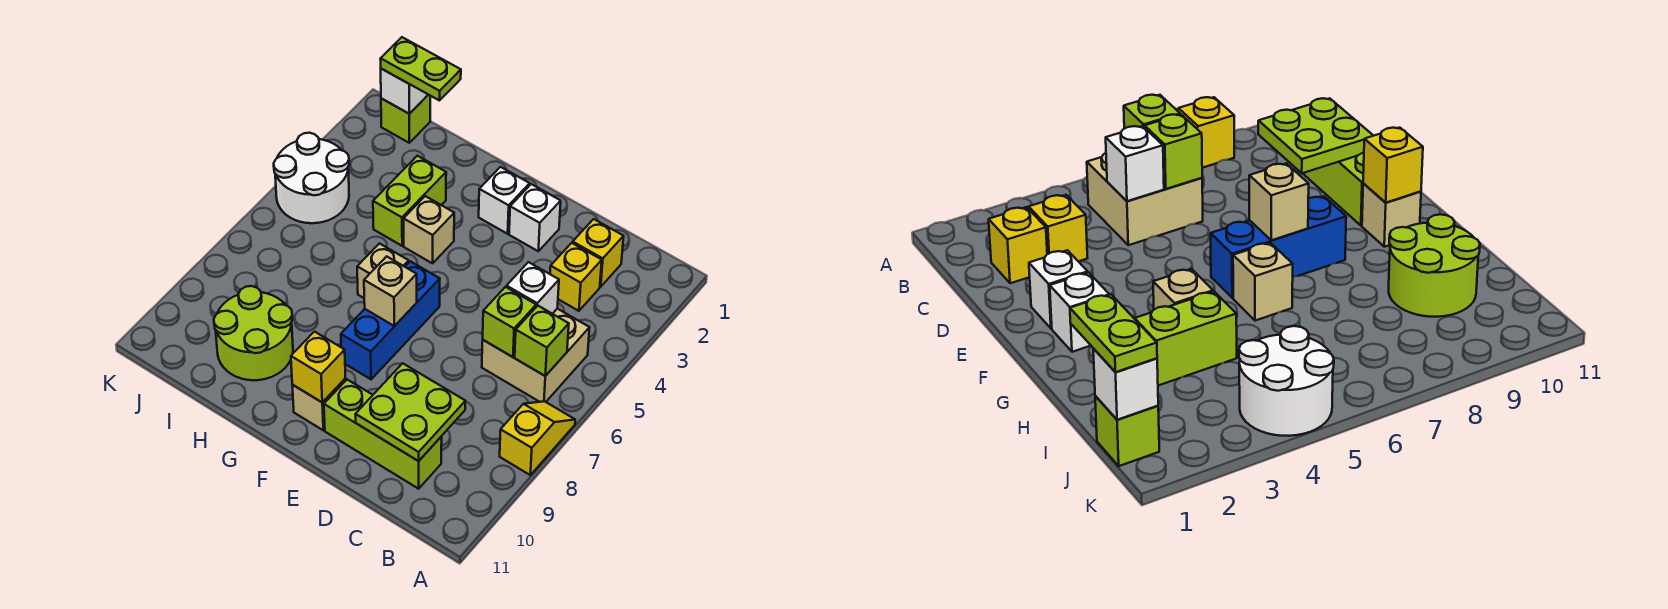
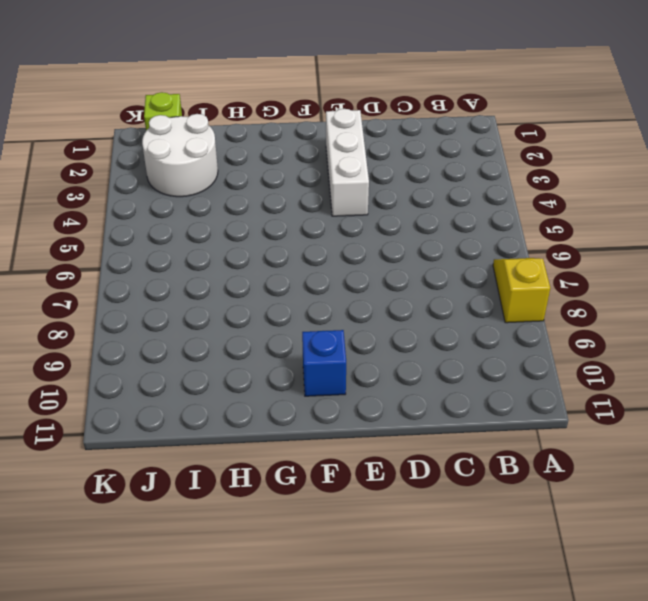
white 1x3 brick [326,109,369,216] -> white 1x1 brick [509,184,561,251]
blue 1x1 brick [302,330,346,396] -> tan 1x1 brick [292,379,346,430]
white 2x2 round brick [142,114,218,197] -> white 2x2 round brick moved to [274,133,349,223]
none -> tan 2x2 brick [482,309,590,402]
none -> yellow 1x1 brick [573,219,624,287]
none -> yellow 1x1 brick [550,243,602,311]

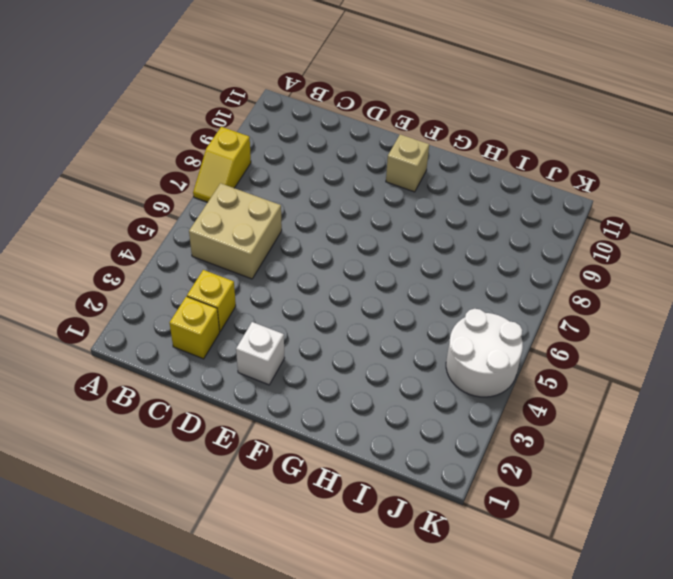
none -> lime 1x3 brick [324,380,442,489]
none -> white 1x1 brick [479,167,530,234]
none -> blue 1x3 brick [341,261,440,379]

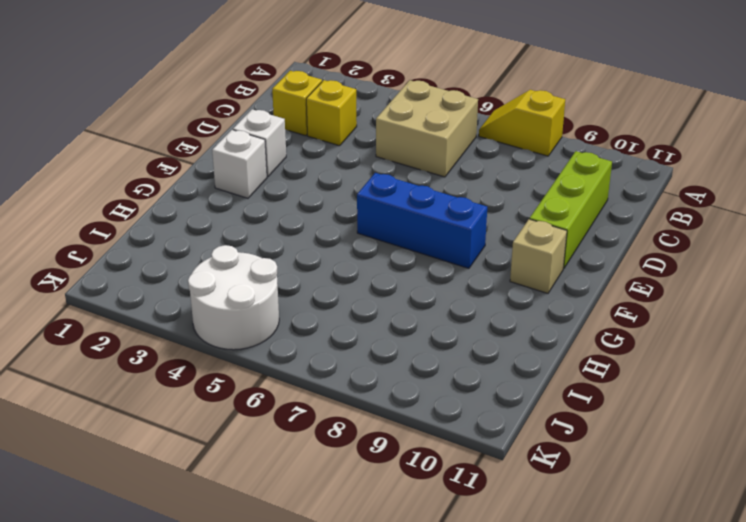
none -> tan 1x1 brick [404,196,454,263]
none -> tan 1x1 brick [357,244,409,298]
none -> lime 1x2 brick [373,156,446,246]

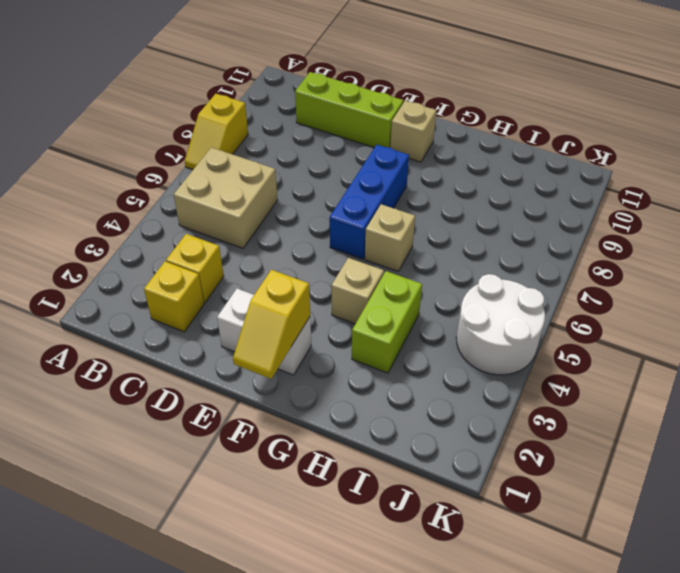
yellow 1x2 slope [233,270,310,379] -> none
none -> lime 2x2 round brick [214,286,293,380]
none -> lime 1x1 brick [381,95,430,143]
none -> lime 1x1 brick [515,306,569,376]

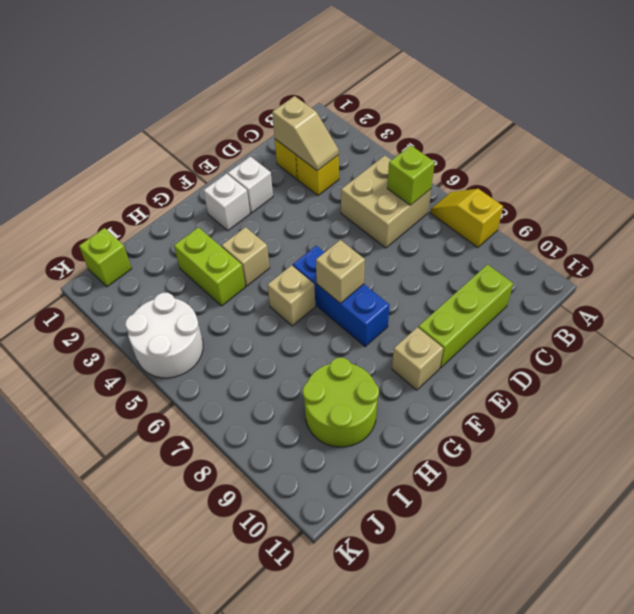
tan 1x2 slope [272,96,339,171] -> none
none -> white 1x1 brick [507,262,559,314]
none -> lime 1x1 brick [483,287,536,357]
none -> lime 2x2 plate [355,363,466,461]

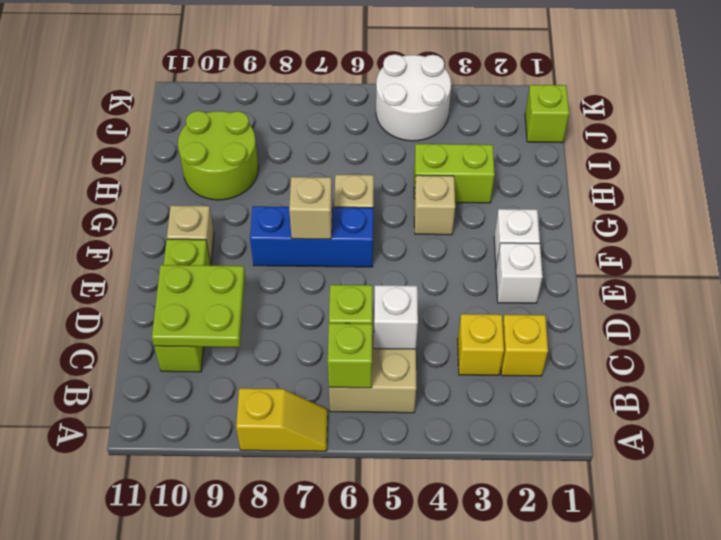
none -> yellow 1x1 brick [291,332,345,402]
none -> white 1x1 brick [381,69,428,114]
none -> lime 1x2 plate [380,37,461,101]

